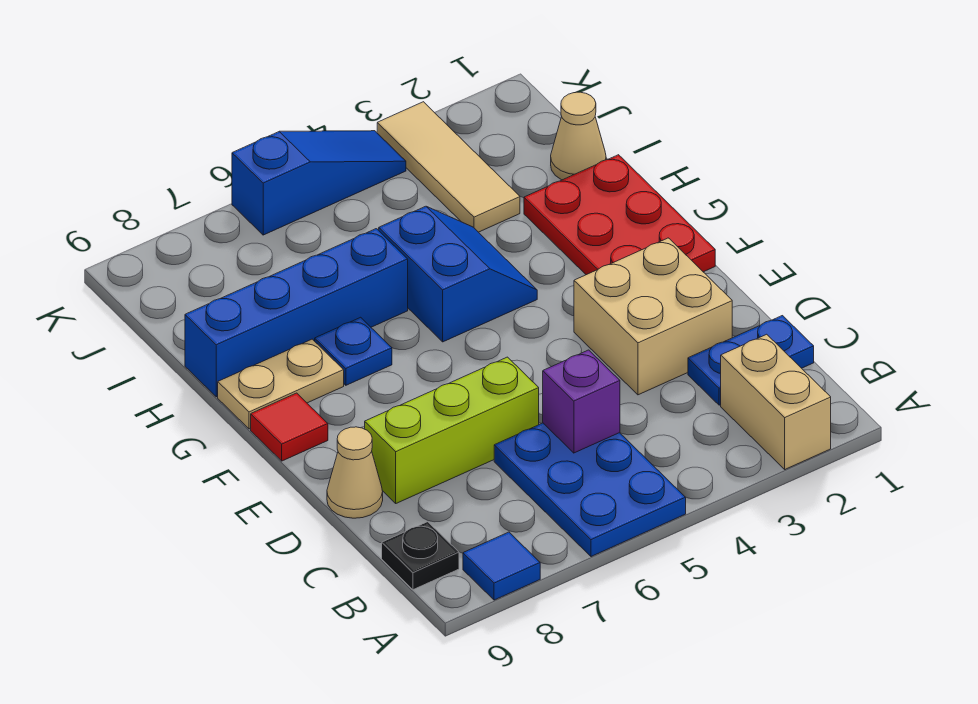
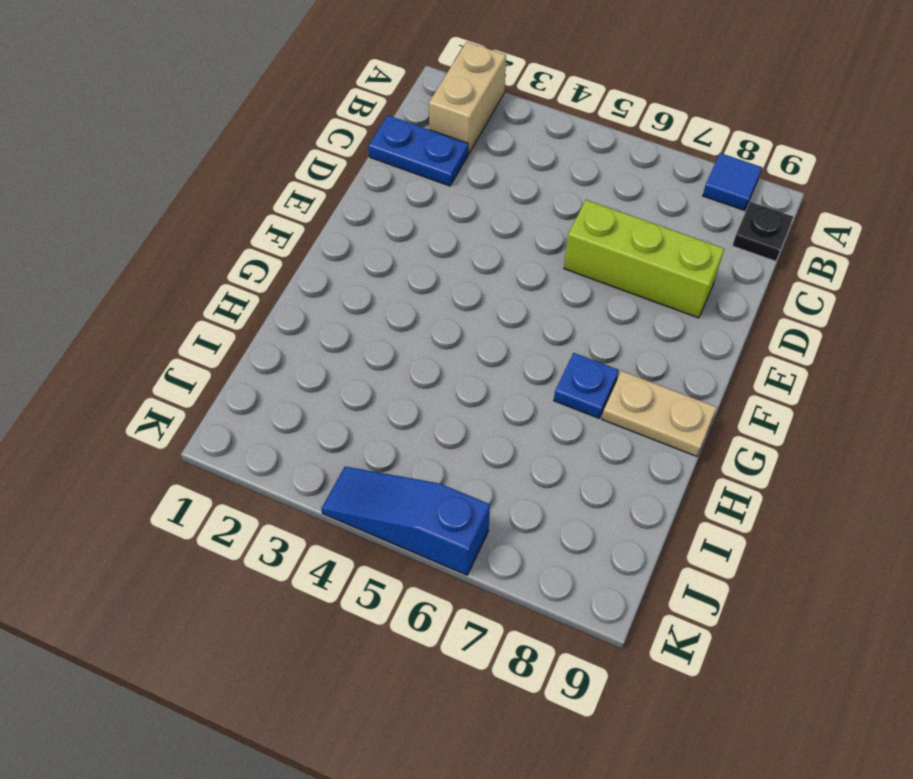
none -> blue 2x3 plate [494,423,686,557]
none -> tan 2x2 brick [574,238,732,395]
none -> tan 1x1 cone [327,427,383,518]

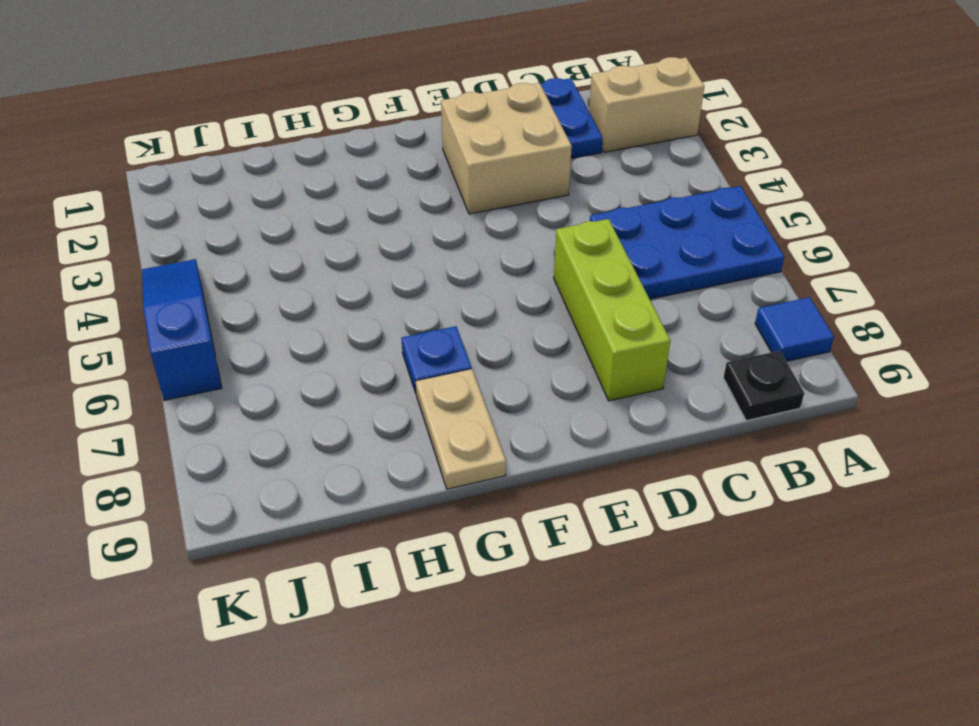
none -> tan 1x1 cone [327,427,383,518]
none -> red 2x3 plate [524,155,715,275]
none -> red 1x1 tile [251,393,328,461]

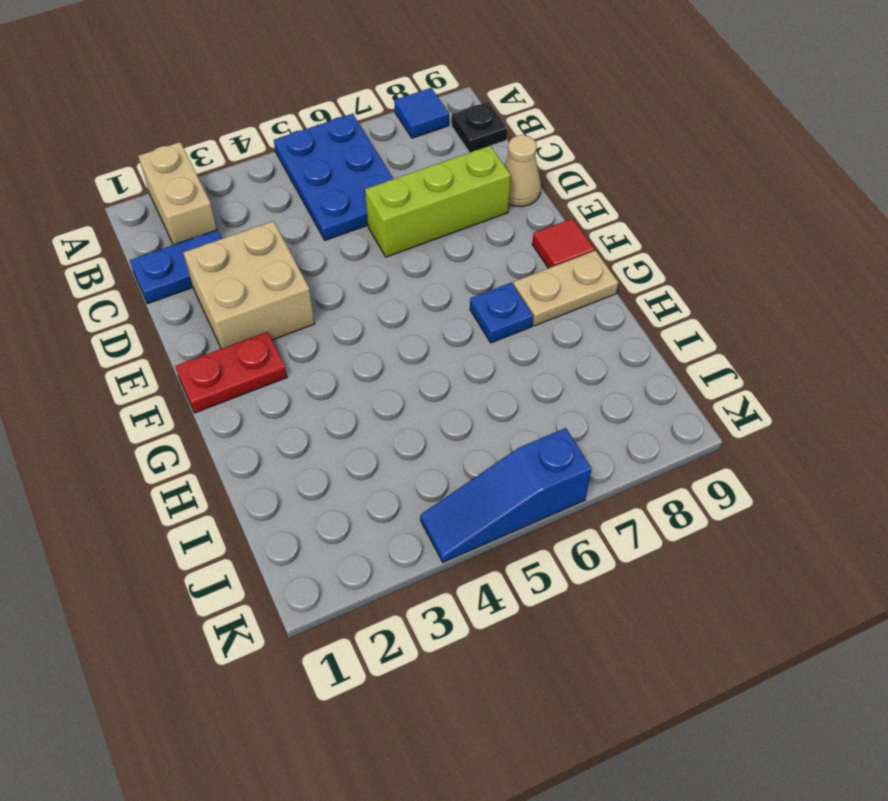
red 1x2 plate [175,332,287,413] -> red 2x3 plate [524,155,715,275]
none -> blue 2x2 slope [379,206,537,342]
none -> blue 1x4 brick [185,229,408,397]
none -> tan 1x1 cone [551,92,606,180]

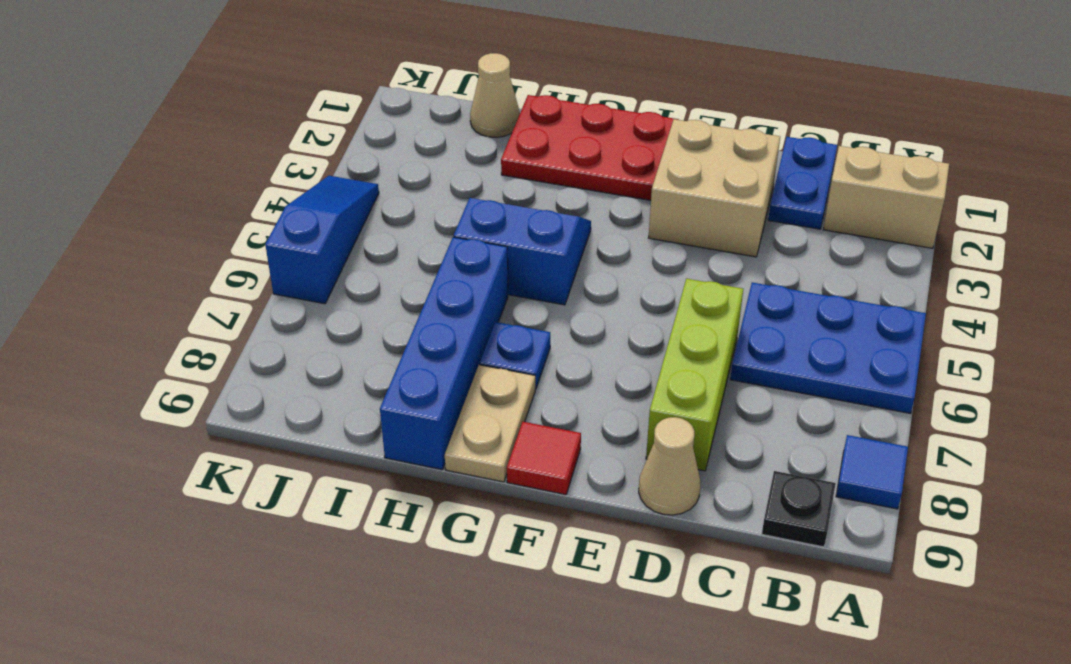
none -> tan 1x3 tile [377,102,520,232]
none -> purple 1x1 brick [543,350,620,453]

